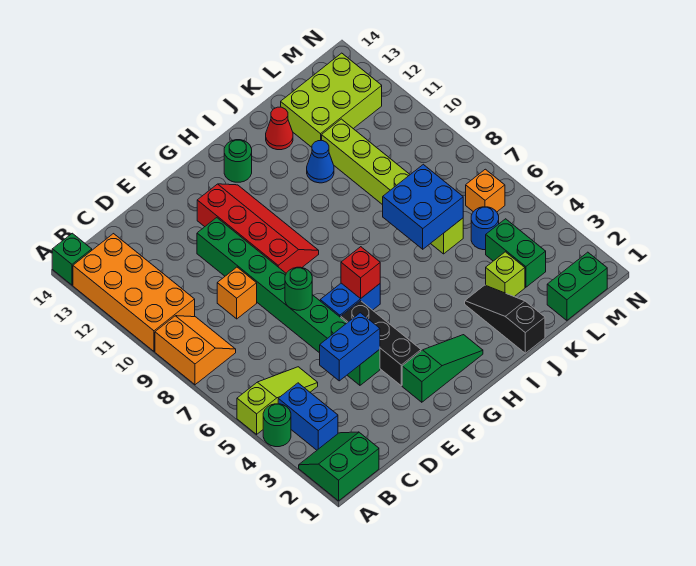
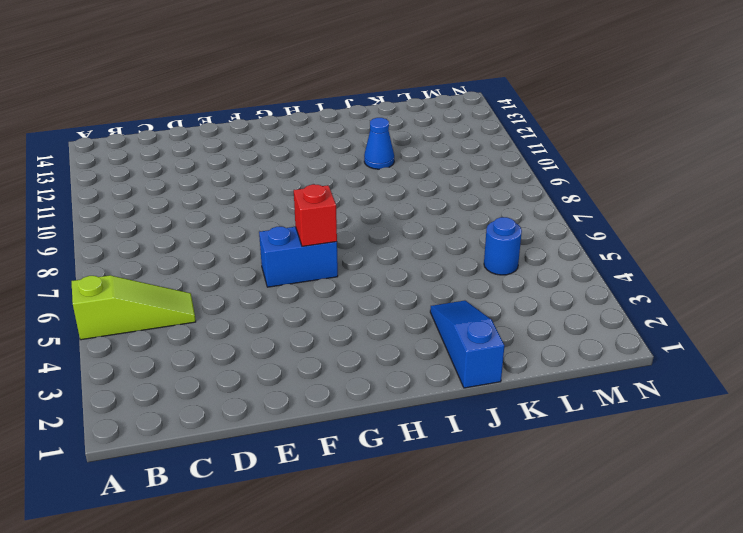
blue 1x3 slope [430,301,504,388] -> black 1x3 slope [465,285,545,353]
none -> green 2x2 slope [299,432,379,501]
none -> green 1x1 round brick [263,404,291,447]
none -> orange 2x2 slope [155,316,236,385]

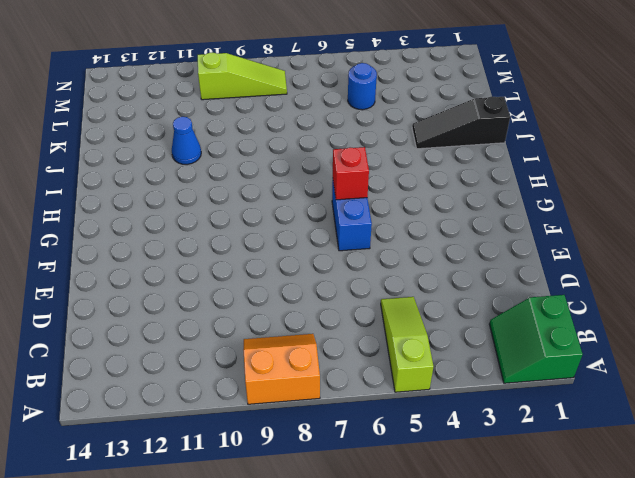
lime 1x3 slope [198,53,287,100] -> none
none -> green 1x1 round brick [263,404,291,447]
none -> orange 2x4 brick [73,234,195,351]
none -> green 1x1 brick [52,233,92,285]

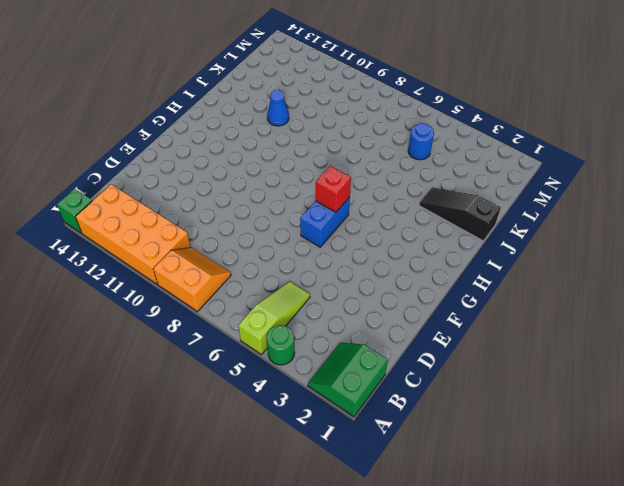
none -> blue 1x2 brick [278,383,338,450]
none -> orange 1x1 brick [217,267,257,319]
none -> green 1x8 brick [197,218,380,385]

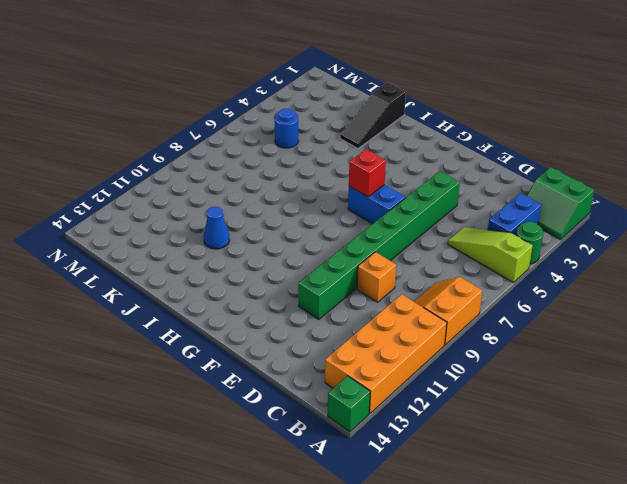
none -> green 1x3 slope [402,335,483,402]
none -> black 1x3 brick [341,301,421,386]
none -> red 2x4 slope [197,184,319,273]

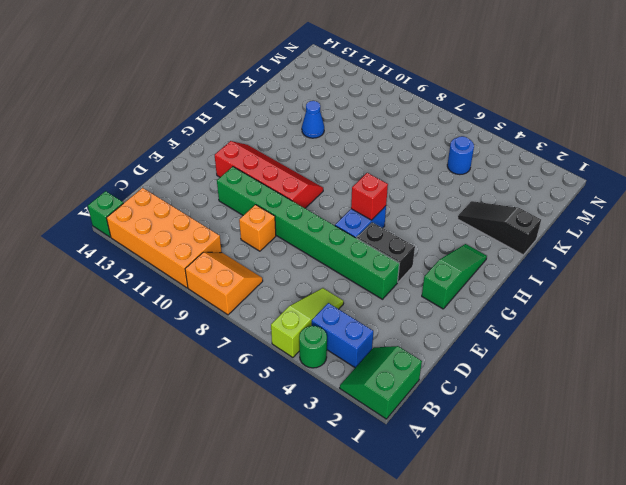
black 1x2 brick [357,222,415,282] -> black 1x3 brick [341,301,421,386]
none -> green 1x1 round brick [224,140,252,182]
none -> red 1x1 cone [266,107,293,150]
none -> lime 1x1 brick [486,252,525,297]

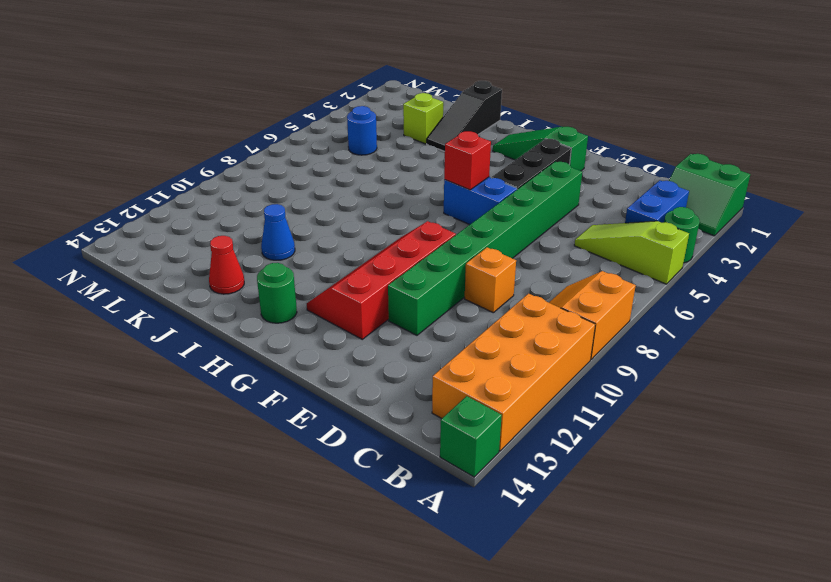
none -> lime 1x6 brick [322,119,463,254]
none -> lime 2x3 brick [281,53,382,147]
none -> green 1x2 brick [547,252,607,320]

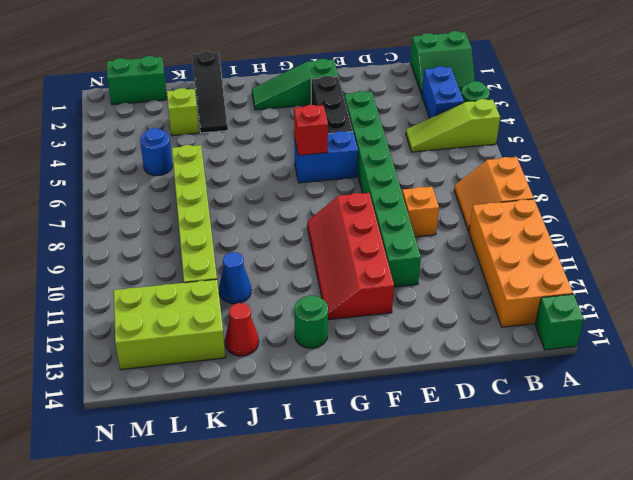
none -> green 1x2 brick [486,219,546,287]
none -> orange 1x1 brick [466,169,505,212]
none -> blue 1x2 brick [320,313,380,381]

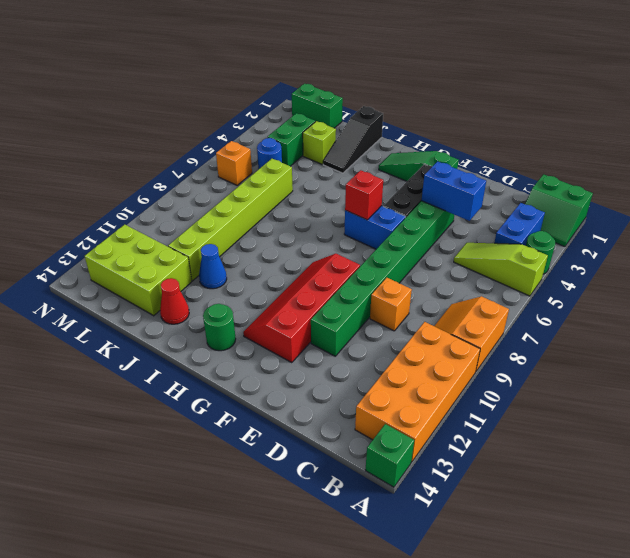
none -> green 1x1 round brick [285,267,312,310]
none -> blue 2x2 brick [383,164,463,249]

